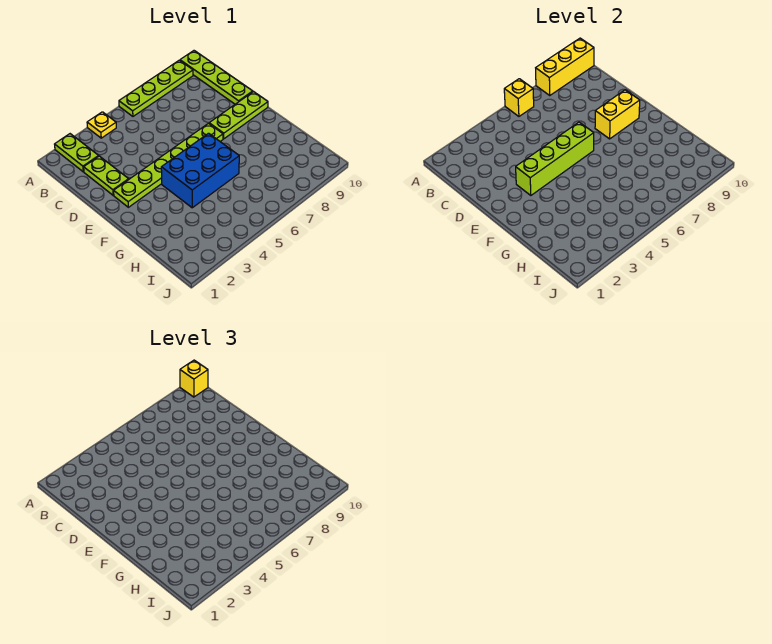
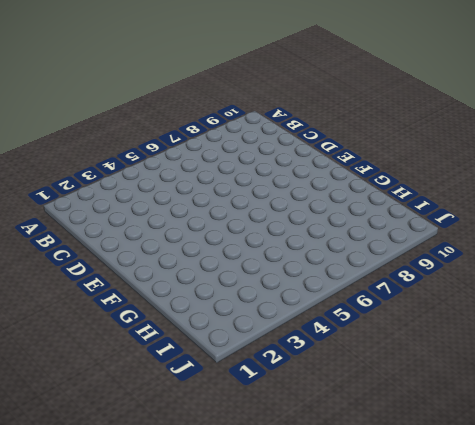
none -> lime 1x2 plate [55,134,99,172]
none -> yellow 1x1 plate [87,112,116,138]
none -> lime 1x4 plate [119,60,193,116]

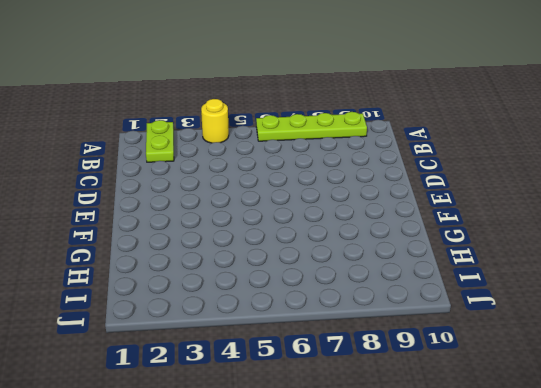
yellow 1x1 round brick [201,99,229,143] -> yellow 1x1 plate [87,112,116,138]
none -> lime 1x4 plate [180,51,253,104]
none -> lime 1x2 plate [84,156,129,195]
none -> lime 1x6 plate [114,123,223,207]

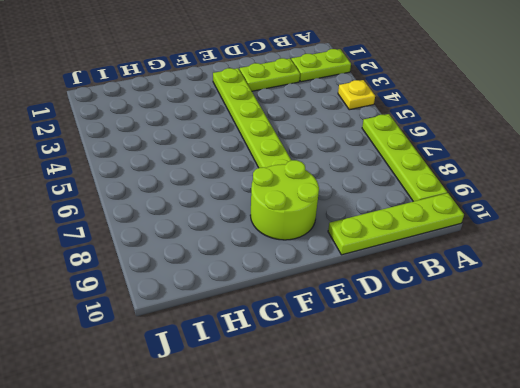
lime 2x2 round brick [250,160,319,240] -> lime 1x3 plate [209,92,268,139]
none -> blue 2x3 brick [161,133,239,208]
none -> yellow 1x1 brick [504,79,534,116]
none -> yellow 1x3 brick [536,38,594,95]

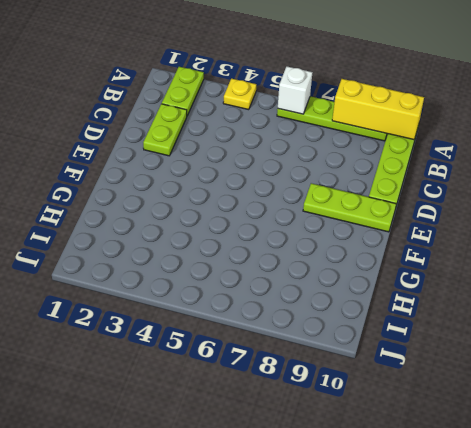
white 1x1 brick [278,67,312,114] -> yellow 1x1 brick [504,79,534,116]
none -> lime 1x6 plate [114,123,223,207]
none -> blue 2x3 brick [161,133,239,208]
none -> lime 1x4 brick [516,122,594,195]

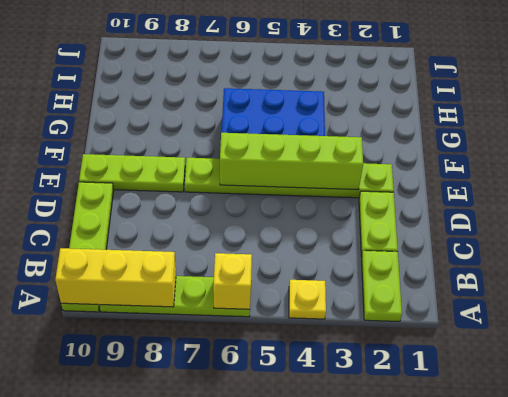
none -> yellow 1x2 brick [595,90,640,139]
none -> yellow 1x1 brick [180,360,208,397]

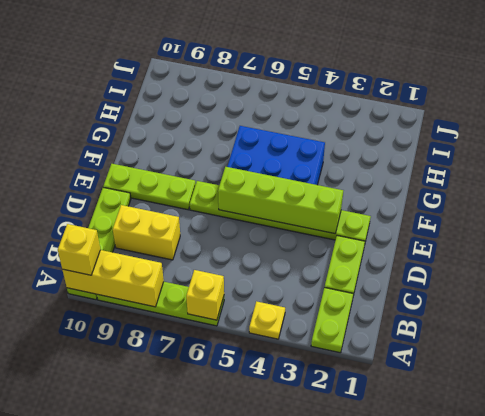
yellow 1x2 brick [113,205,180,260] -> yellow 1x2 brick moved to [595,90,640,139]

